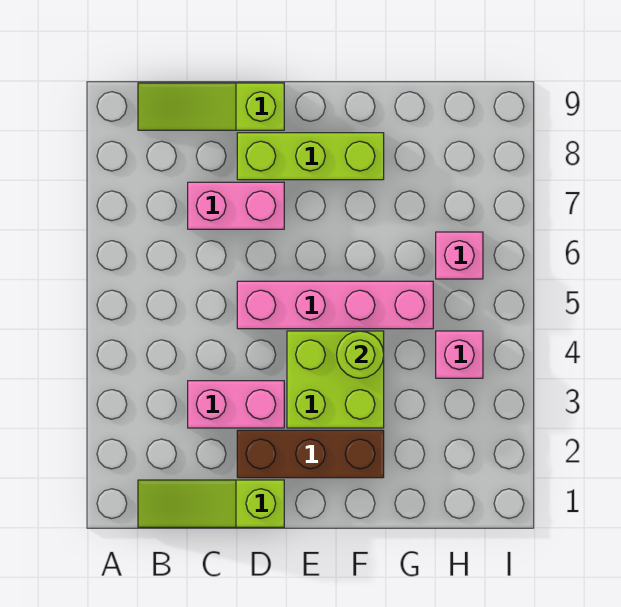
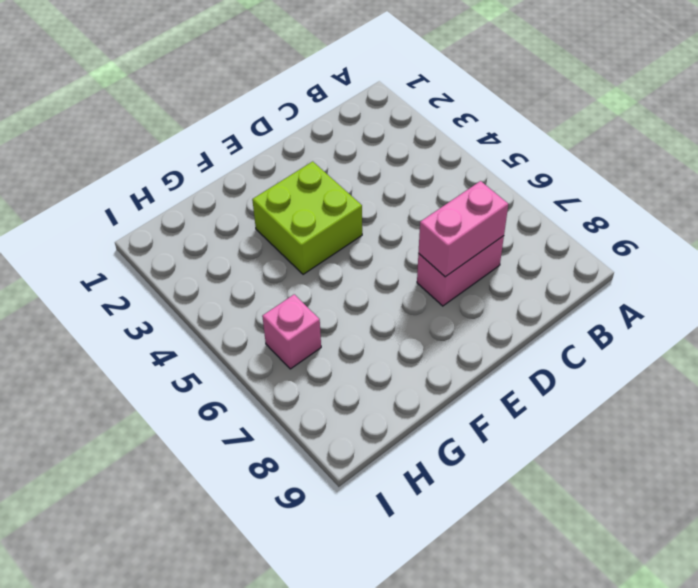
pink 1x2 brick [418,181,508,277] -> pink 1x2 brick moved to [188,381,284,428]
none -> lime 1x3 slope [138,480,284,527]
none -> lime 1x3 slope [138,83,284,130]

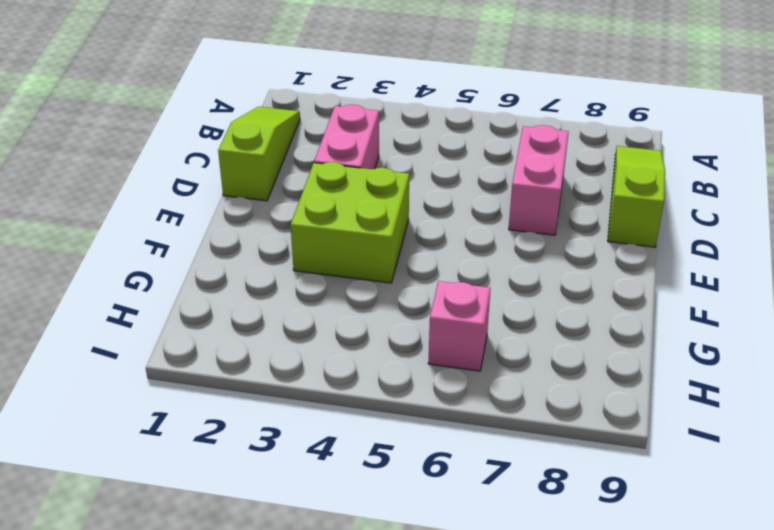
none -> brown 1x3 brick [237,430,384,478]
none -> pink 1x4 brick [237,281,433,329]

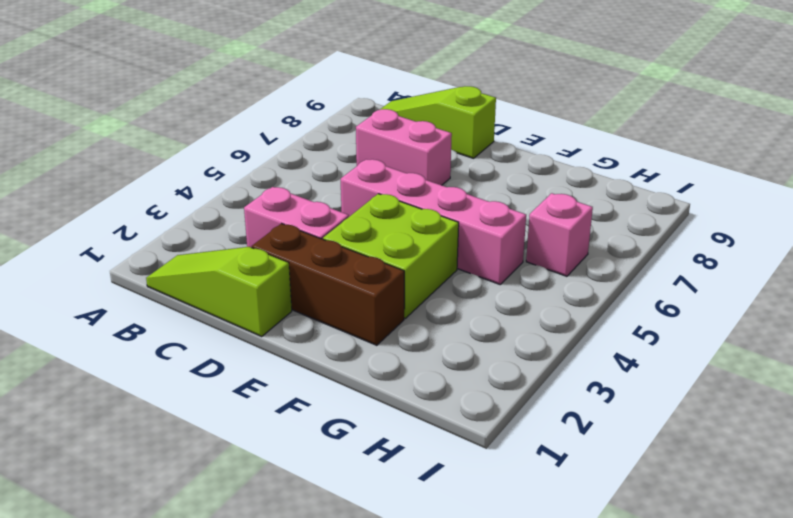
none -> lime 1x3 brick [237,133,384,180]
none -> pink 1x1 brick [436,331,483,378]

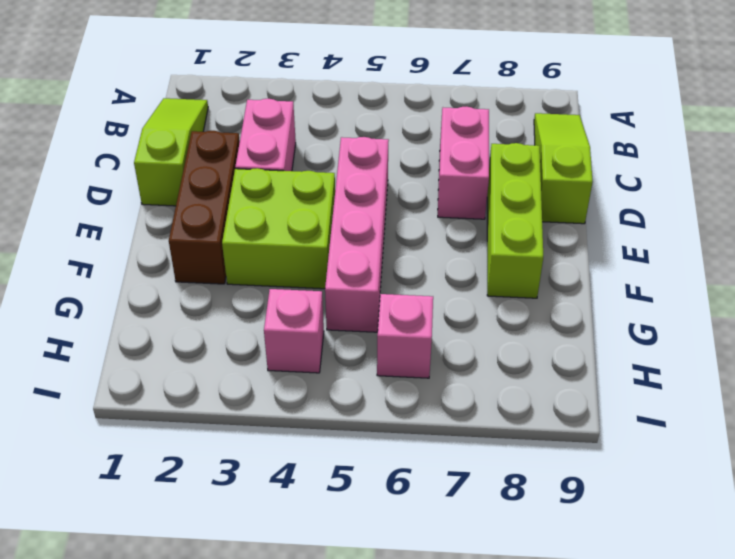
none -> lime 1x1 round brick [337,331,384,378]

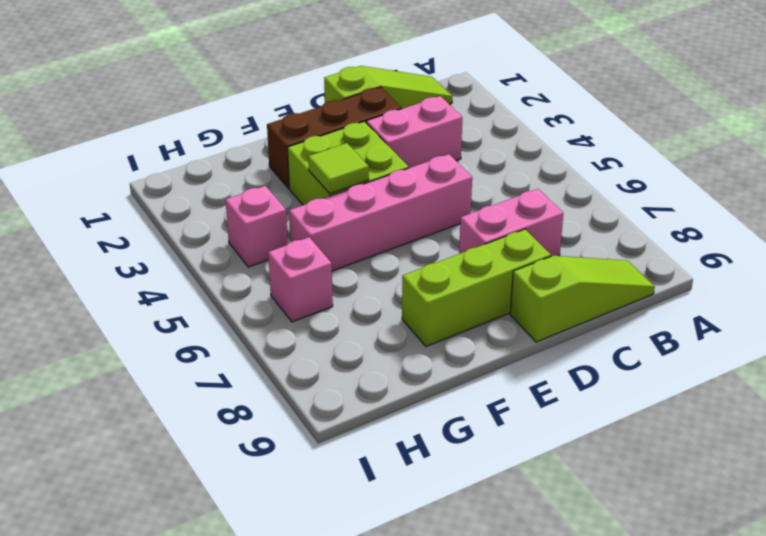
lime 1x1 tile [308,143,369,194] -> lime 1x1 round brick [337,331,384,378]

